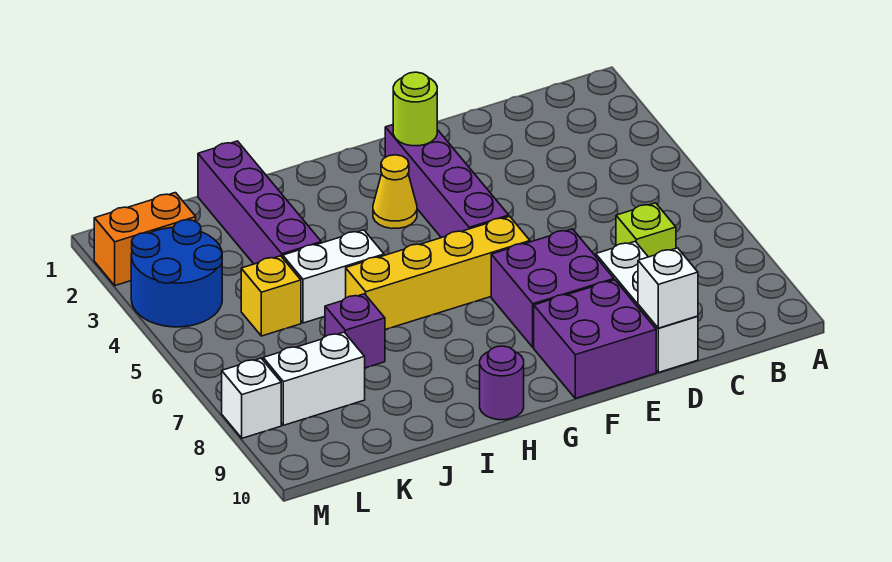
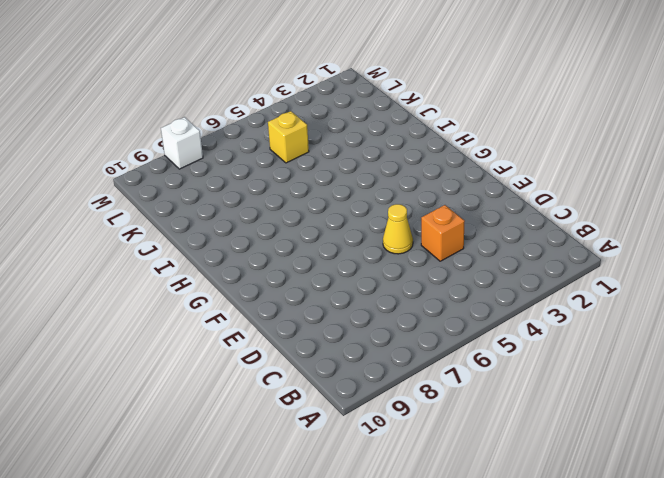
orange 1x1 brick [421,205,465,261] -> none
yellow 1x1 cone [383,204,413,254] -> yellow 1x1 cone moved to [373,155,417,229]
none -> lime 1x1 brick [616,203,676,257]
none -> white 1x3 brick [596,242,698,372]
none -> purple 2x2 brick [491,229,614,347]

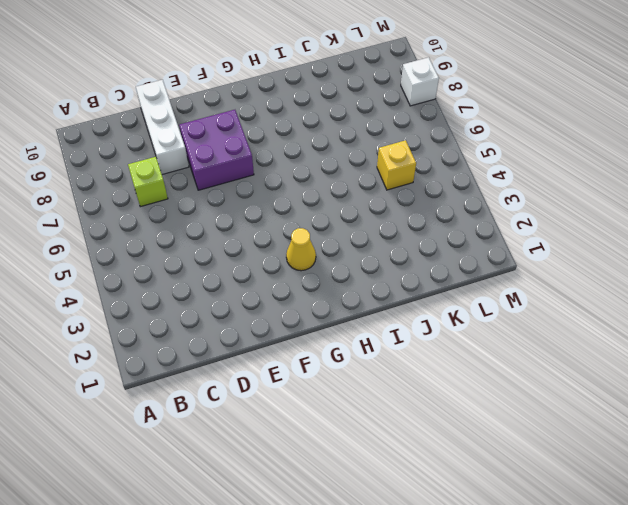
none -> purple 2x2 brick [534,280,656,398]
none -> purple 1x4 brick [385,125,509,238]
none -> yellow 1x4 brick [346,216,530,330]

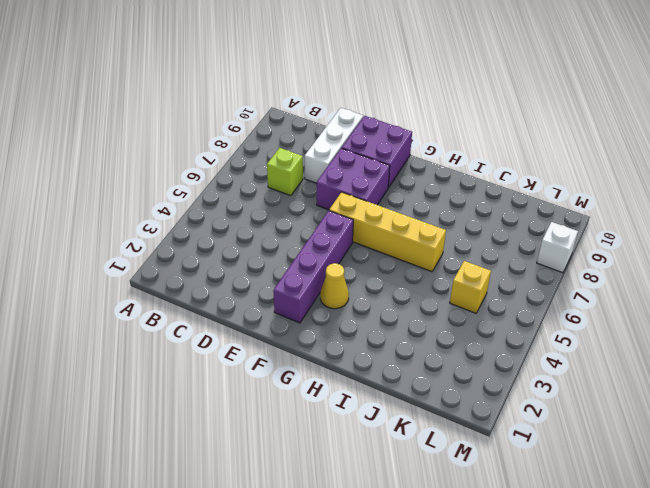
none -> purple 1x1 round brick [480,346,524,420]
none -> white 1x2 brick [283,230,384,323]
none -> purple 1x4 brick [198,141,321,264]

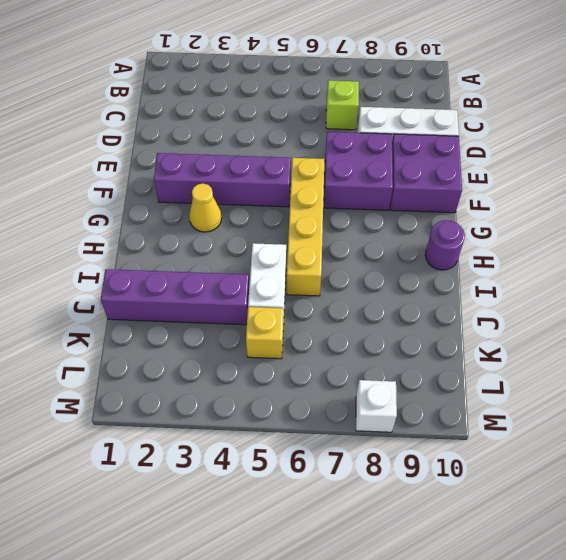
none -> purple 1x1 brick [325,294,385,368]
none -> white 1x2 brick [263,332,365,425]
none -> orange 1x2 brick [94,193,196,286]

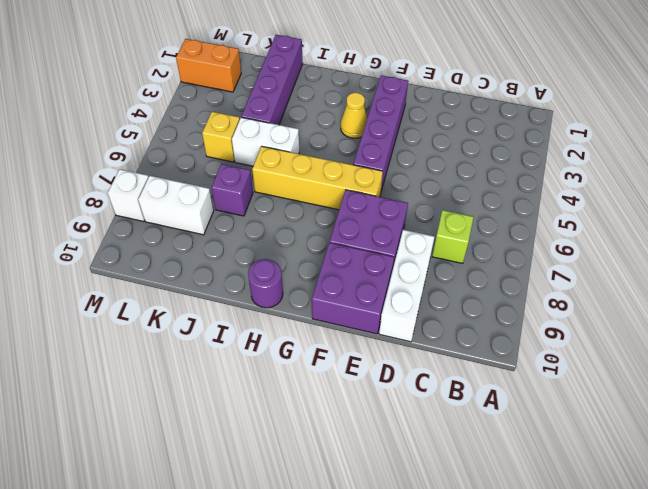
none -> blue 2x2 round brick [131,220,222,327]
none -> white 1x1 brick [638,248,698,328]
none -> lime 1x1 round brick [393,72,437,146]

